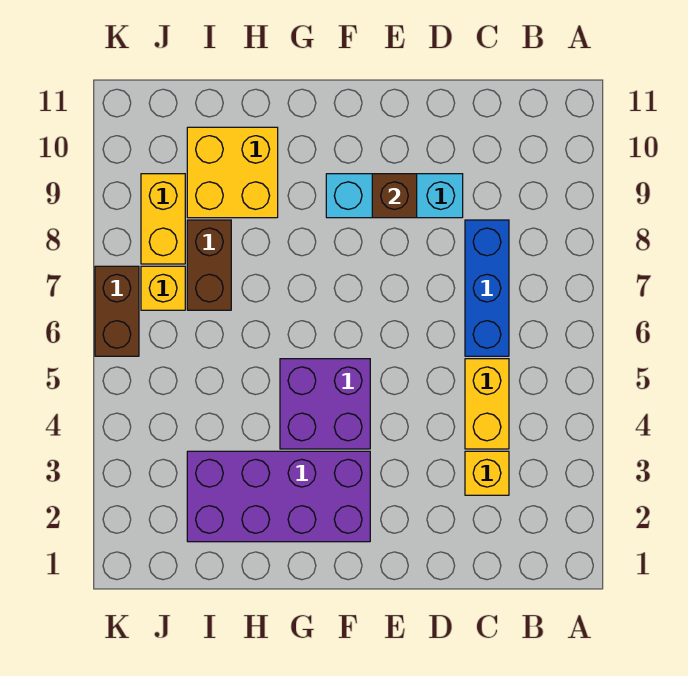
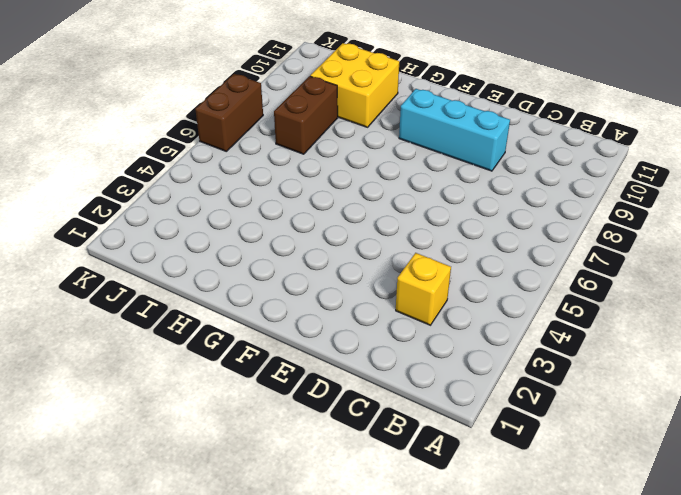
none -> yellow 1x2 brick [465,359,509,449]
none -> blue 1x3 brick [465,220,509,356]
none -> purple 2x4 brick [187,451,370,542]

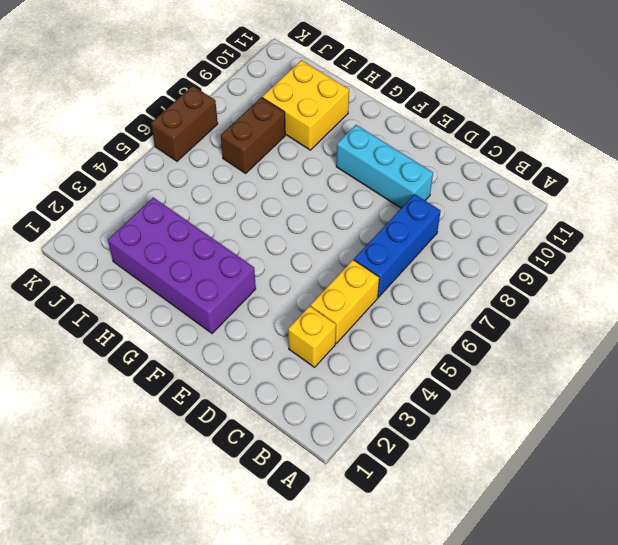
none -> purple 2x2 brick [280,359,370,449]
none -> yellow 1x1 brick [141,266,185,310]
none -> yellow 1x2 brick [141,174,185,264]

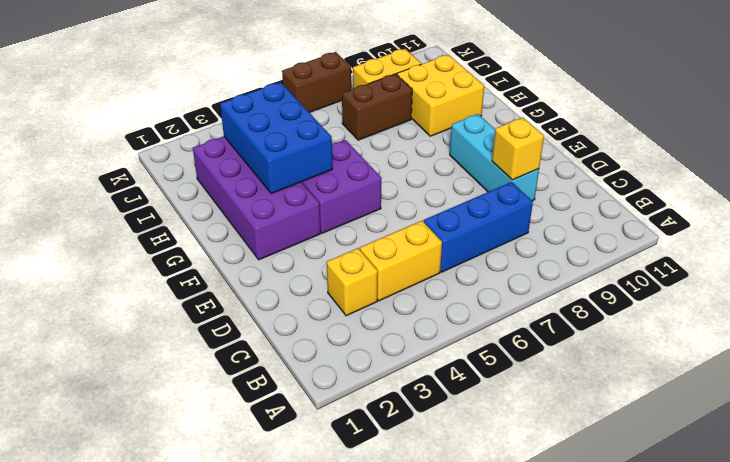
yellow 1x1 brick [492,117,544,180] -> yellow 1x1 brick moved to [141,266,185,310]
blue 2x3 brick [220,82,333,194] -> none
none -> brown 1x1 brick [372,174,417,218]

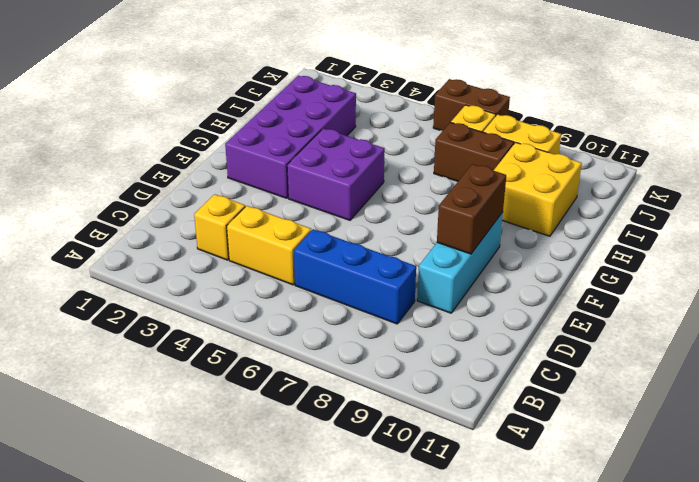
brown 1x2 brick [437,164,506,254] -> brown 1x1 brick [372,174,417,218]

